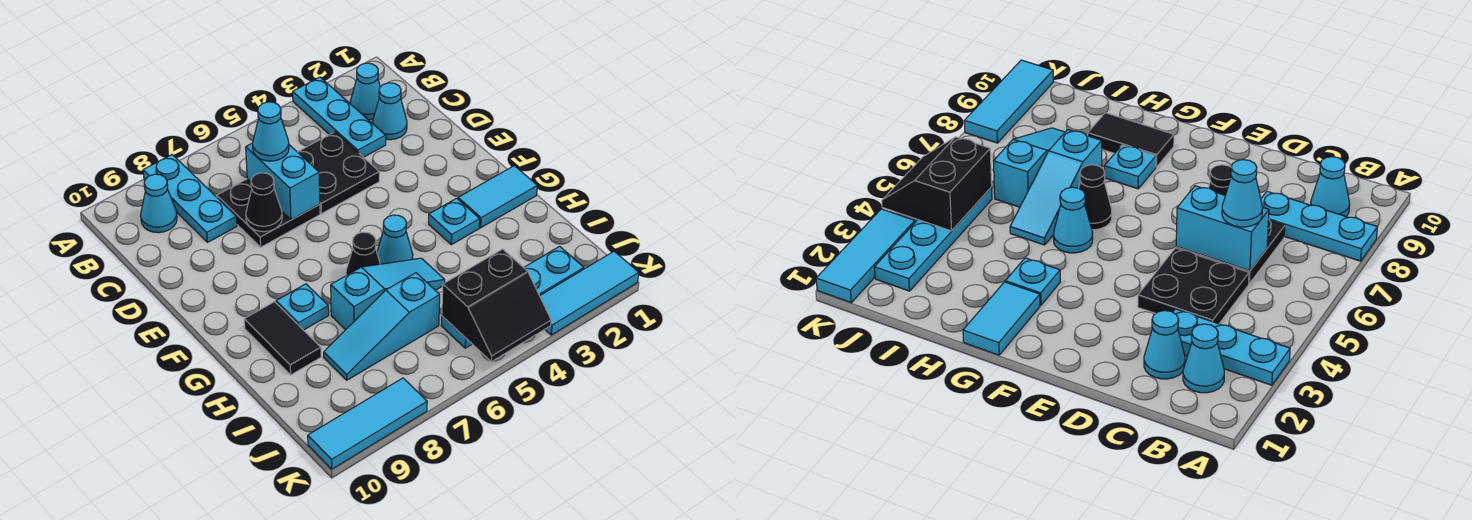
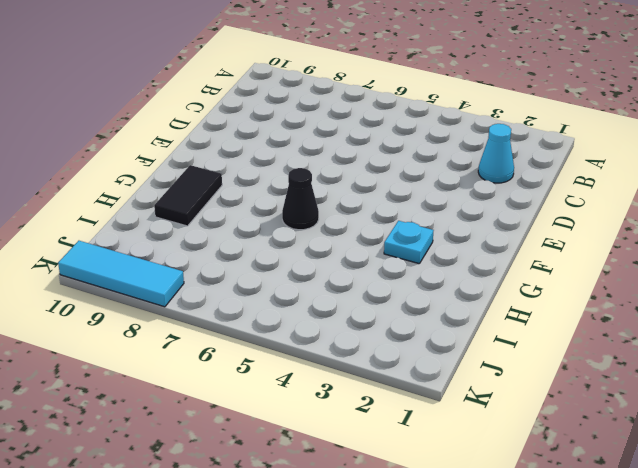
none -> cyan 1x3 plate [293,77,386,157]
none -> cyan 1x3 plate [143,155,237,242]
none -> cyan 1x1 cone [350,63,380,120]

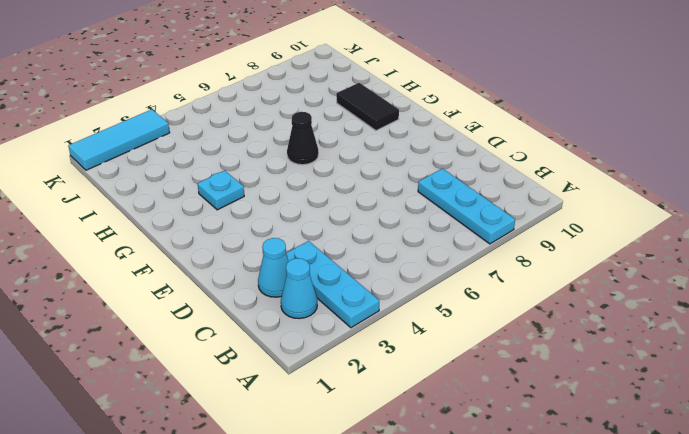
none -> cyan 1x1 cone [141,174,177,233]
none -> black 2x2 plate [298,132,379,214]
none -> black 2x2 plate [217,179,320,247]

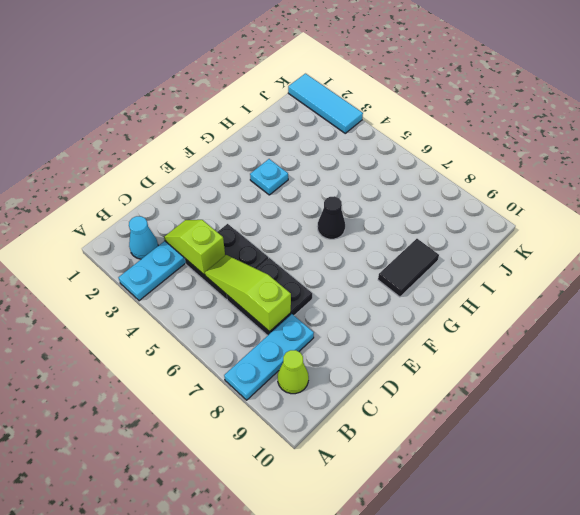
lime 1x1 cone [278,350,309,394] -> cyan 1x1 cone [141,174,177,233]
lime 1x2 slope [164,220,225,275] -> none
lime 1x3 slope [205,255,291,332] -> cyan 1x2 brick [246,143,320,220]
none -> cyan 1x1 cone [372,83,407,140]
none -> cyan 1x2 tile [458,166,537,228]
none -> cyan 1x1 cone [377,215,413,264]

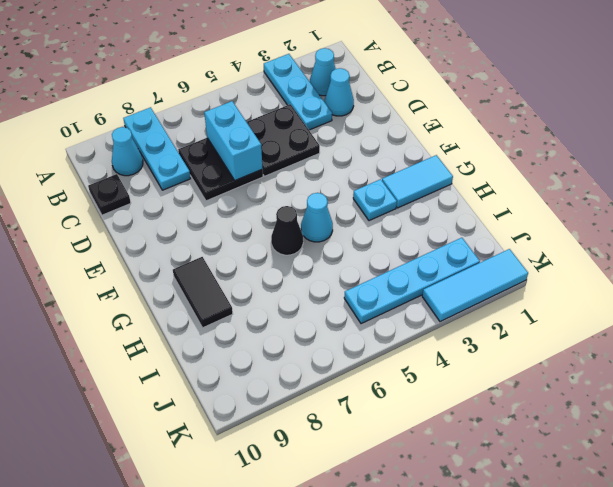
black 1x1 plate [88,174,131,215] -> none
none -> cyan 1x1 plate [276,284,329,330]
none -> cyan 1x3 slope [331,258,445,330]
none -> cyan 1x3 slope [324,273,440,380]

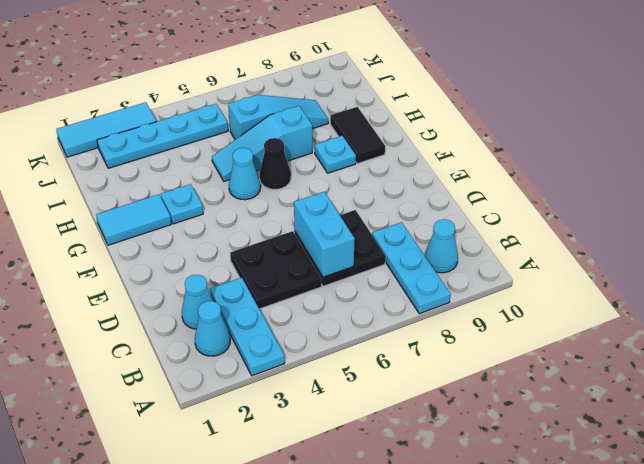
none -> cyan 1x3 tile [308,378,427,469]
none -> black 1x1 cone [246,173,282,232]
none -> black 2x2 slope [442,249,551,362]

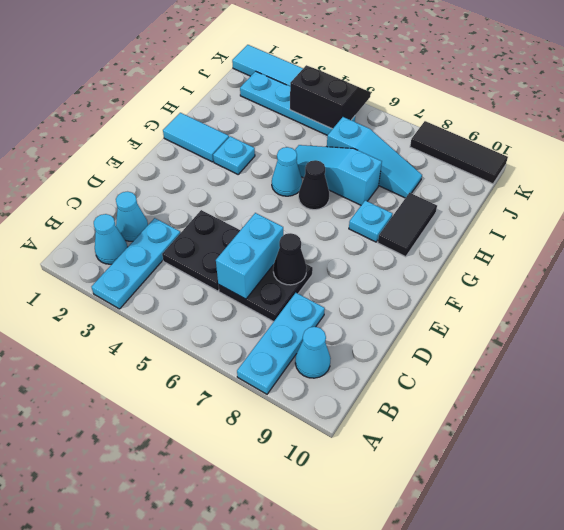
black 1x3 tile [410,121,508,184] -> cyan 1x3 tile [308,378,427,469]
none -> cyan 1x1 cone [253,102,289,161]

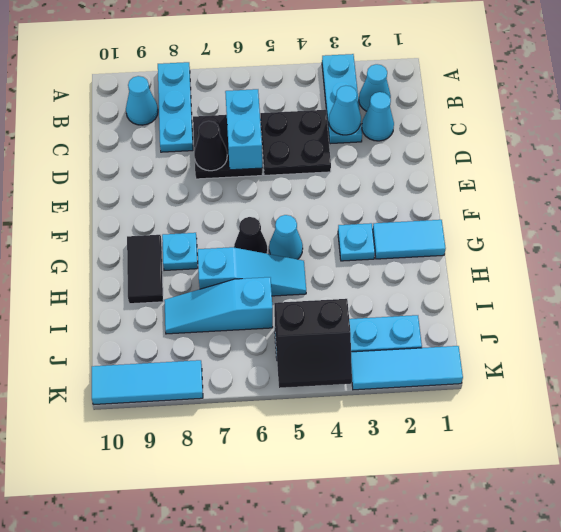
cyan 1x1 cone [329,86,361,135] -> cyan 1x1 cone moved to [253,102,289,161]

